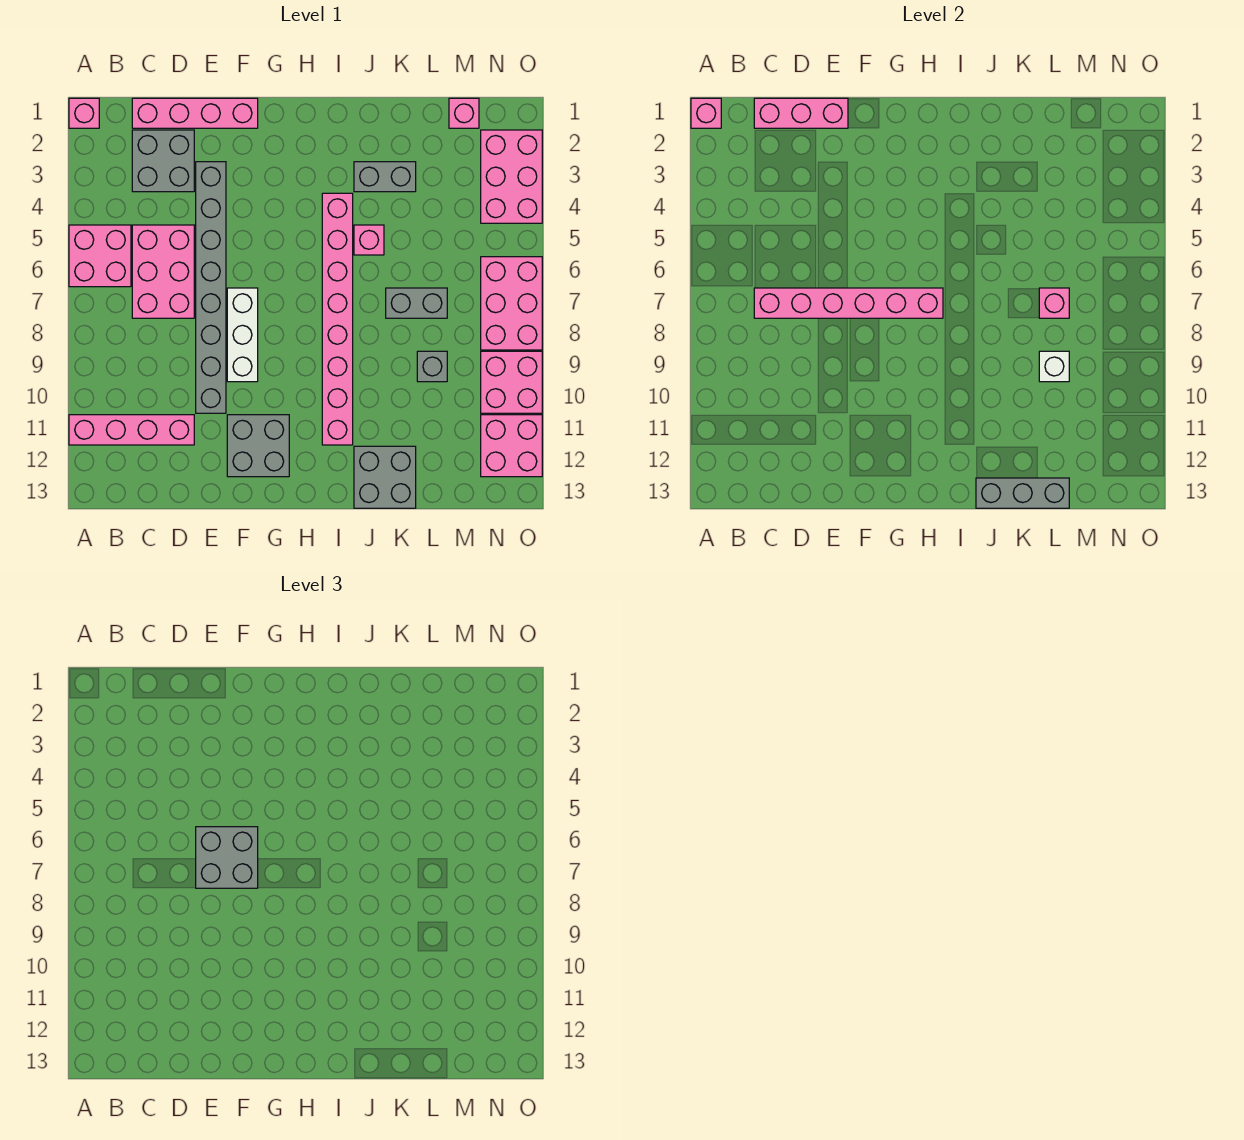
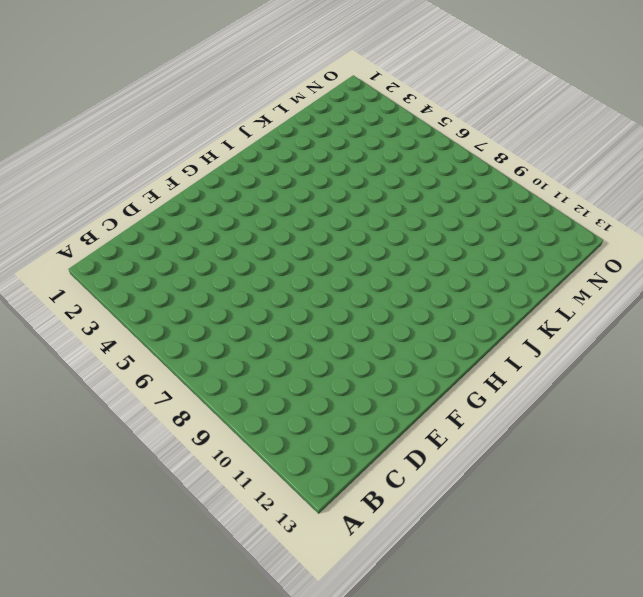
none -> pink 1x1 brick [69,98,99,128]
none -> pink 2x2 brick [69,225,131,287]
none -> pink 1x4 brick [69,415,194,445]

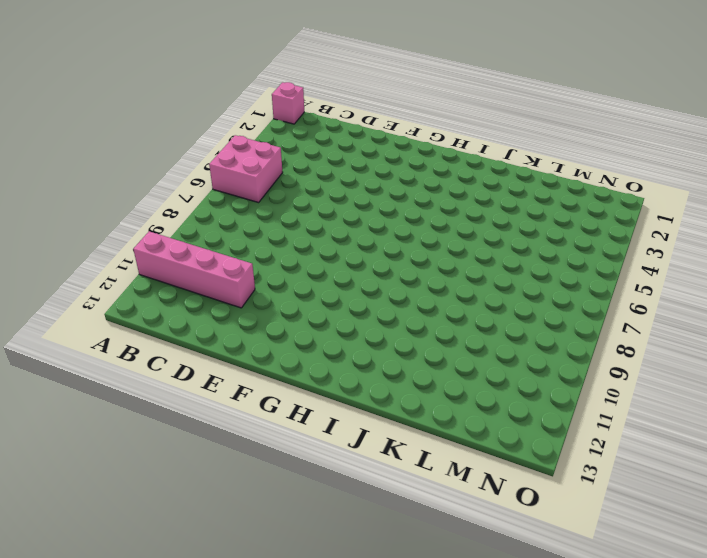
none -> pink 1x4 brick [132,98,258,128]
none -> grey 2x2 brick [132,130,194,192]
none -> pink 2x3 brick [132,225,194,318]

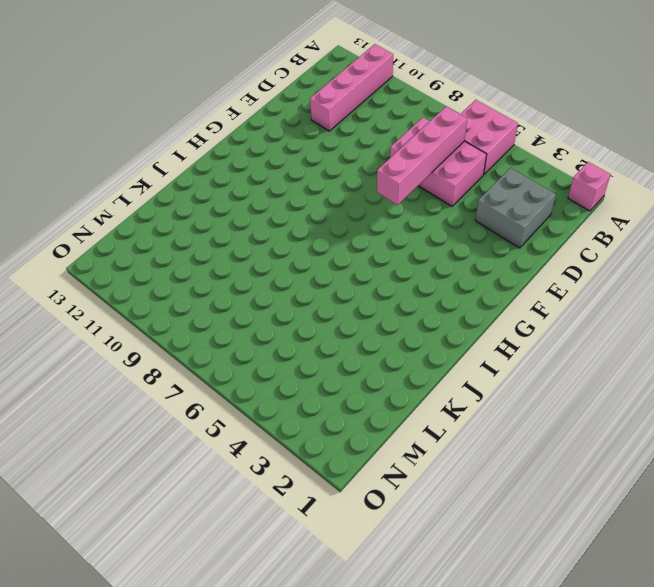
pink 1x4 brick [377,107,467,205] -> pink 1x4 brick moved to [132,98,258,128]
none -> grey 1x8 brick [196,162,226,413]
none -> white 1x3 brick [227,288,258,382]
none -> grey 2x2 brick [227,415,289,477]

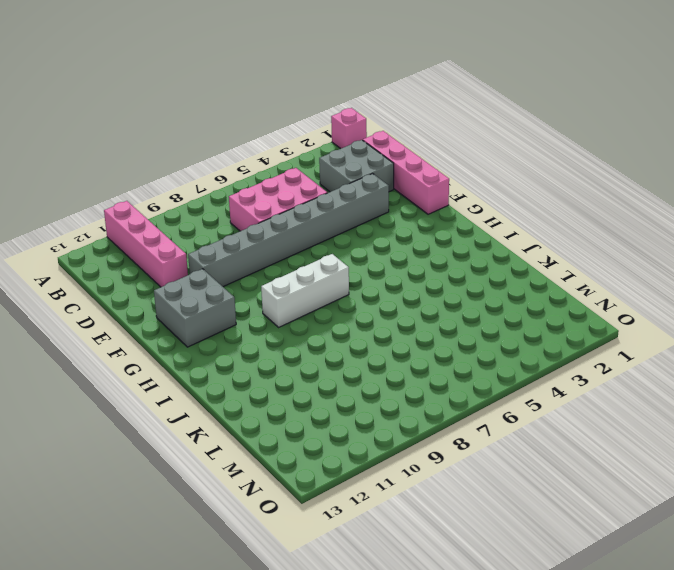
white 1x3 brick [261,254,349,327] -> white 1x3 brick moved to [227,288,258,382]
none -> pink 2x2 brick [69,225,131,287]
none -> pink 1x8 brick [322,193,353,445]
none -> grey 1x2 brick [354,162,416,192]

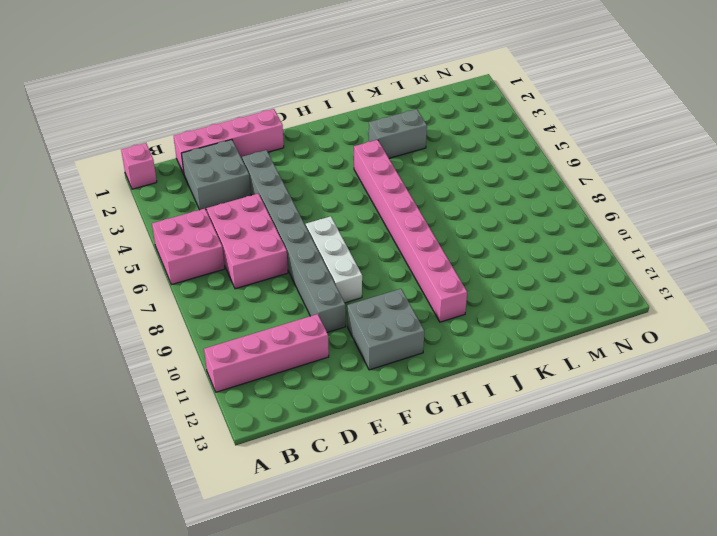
none -> pink 1x1 brick [354,225,384,255]
none -> grey 2x2 brick [354,446,416,508]
none -> grey 1x2 brick [386,288,447,318]

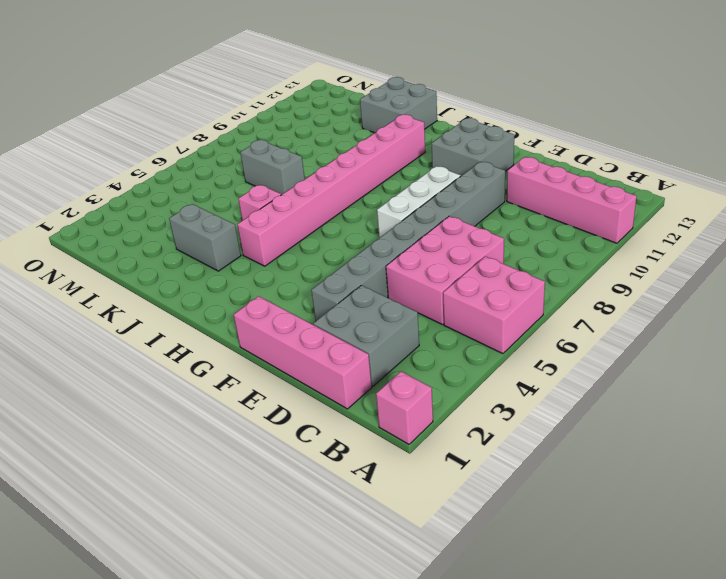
none -> grey 1x1 brick [417,351,447,382]
none -> pink 1x1 brick [449,98,479,128]
none -> pink 2x3 brick [481,130,542,223]

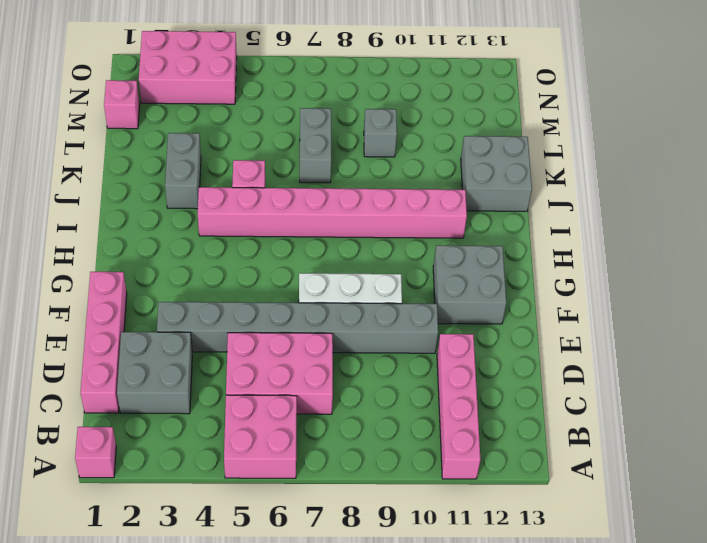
none -> pink 2x3 brick [481,257,542,350]
none -> pink 2x2 brick [481,351,542,413]
none -> pink 2x2 brick [481,415,542,477]

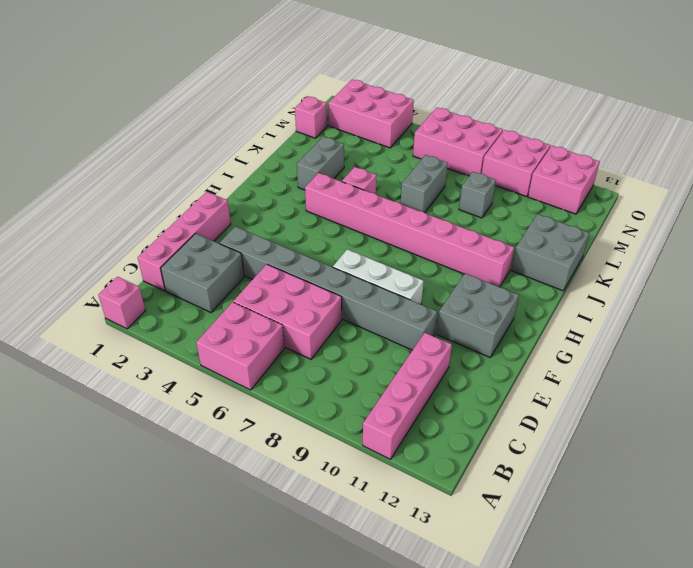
none -> pink 1x1 brick [691,98,721,128]
none -> pink 1x3 brick [754,98,848,128]
none -> pink 1x6 brick [754,288,943,318]

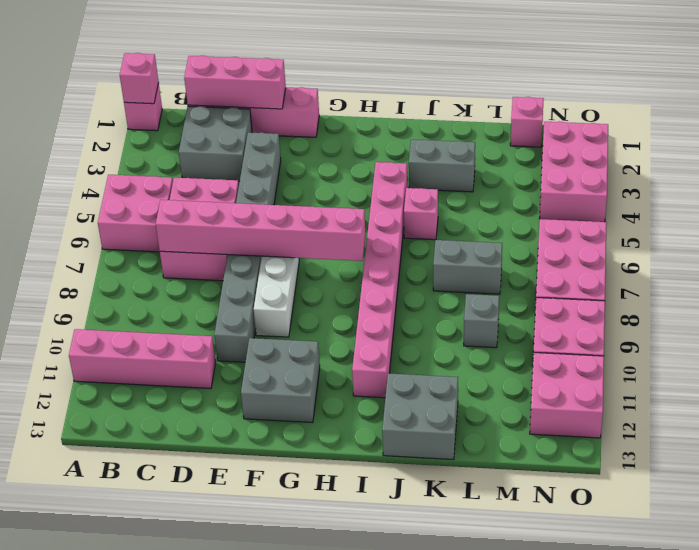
none -> grey 1x3 brick [976,478,1069,508]
none -> pink 1x1 brick [1039,288,1069,318]
none -> white 1x1 brick [1039,351,1069,382]

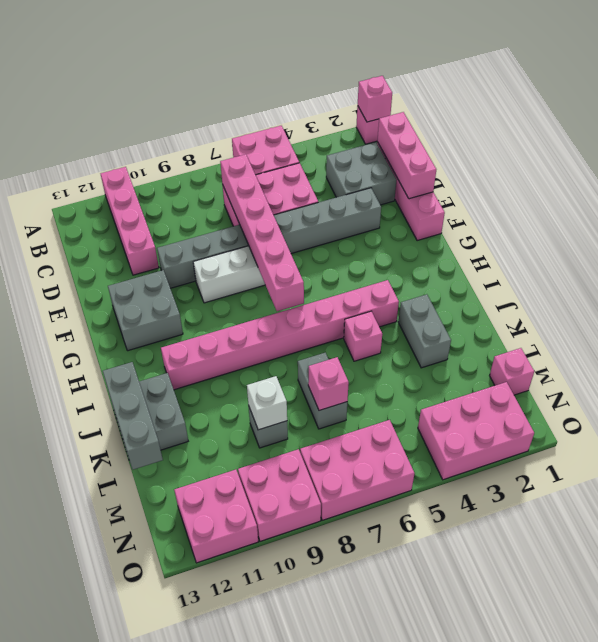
none -> grey 2x2 brick [196,827,258,888]

